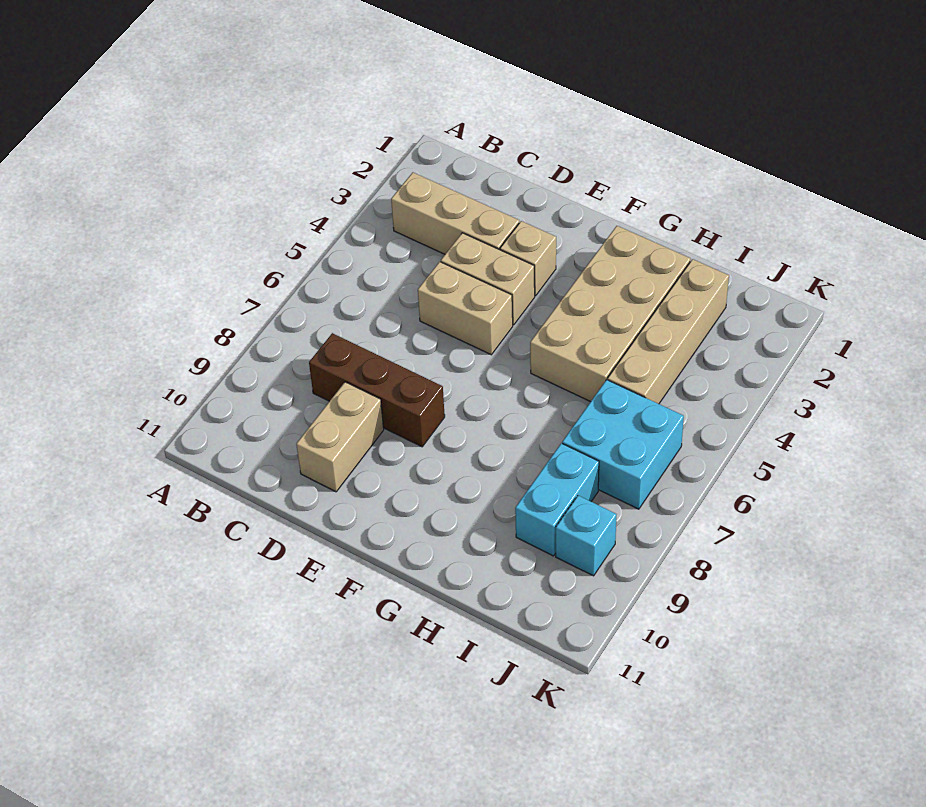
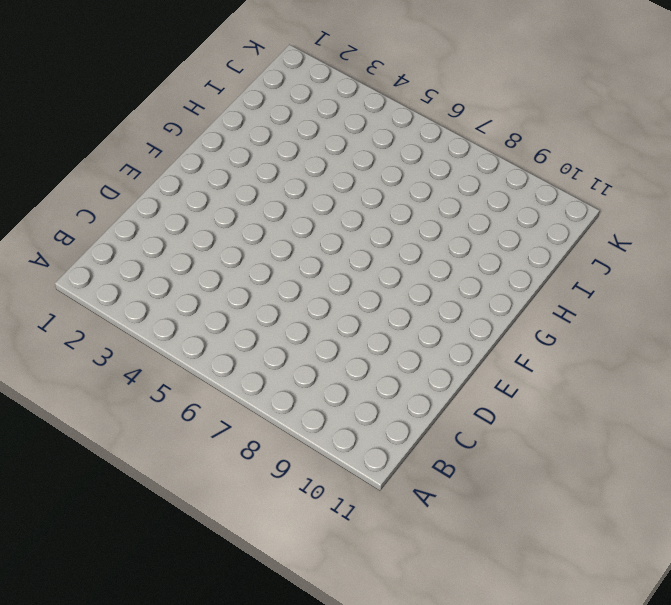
none -> tan 1x3 brick [391,172,519,254]
none -> brown 1x3 brick [309,333,445,447]

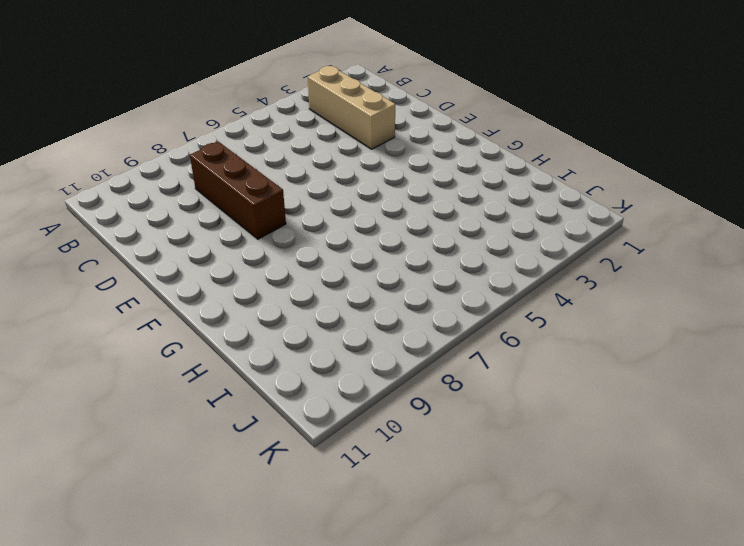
none -> tan 1x2 brick [441,233,535,325]
none -> tan 1x2 brick [418,262,513,355]

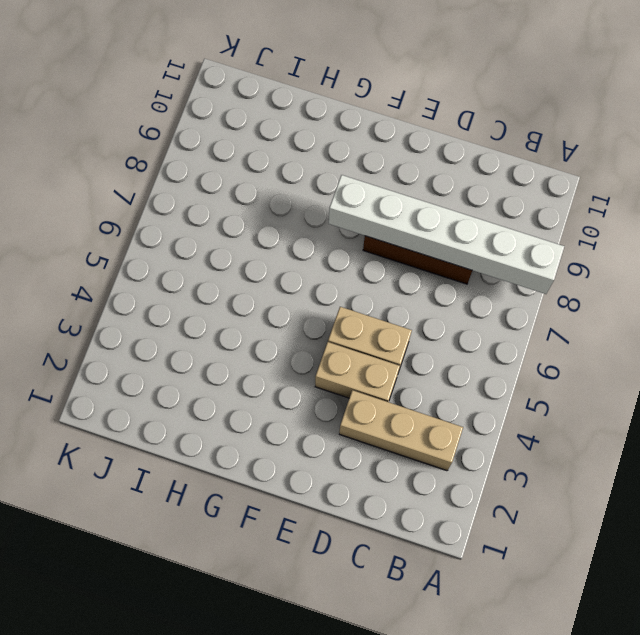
white 1x6 brick [329,175,564,294] -> none
none -> tan 1x2 brick [296,382,384,492]
none -> tan 1x1 brick [500,221,556,296]

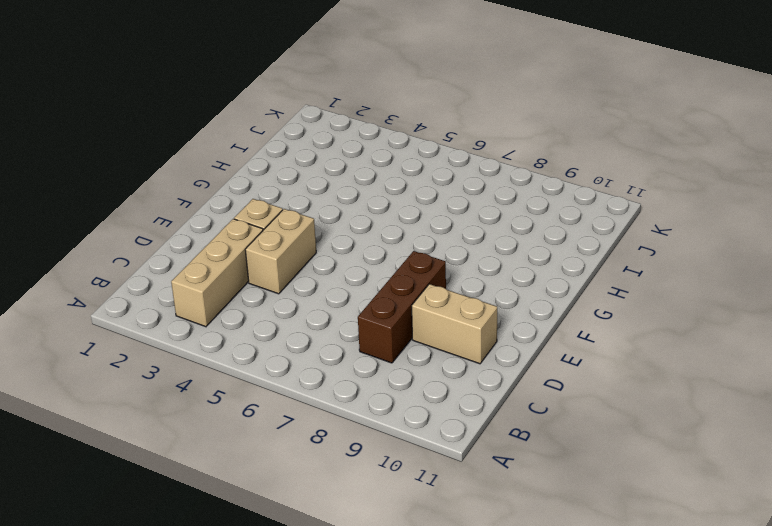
none -> tan 1x2 brick [418,262,513,355]
none -> tan 2x4 brick [530,226,690,402]

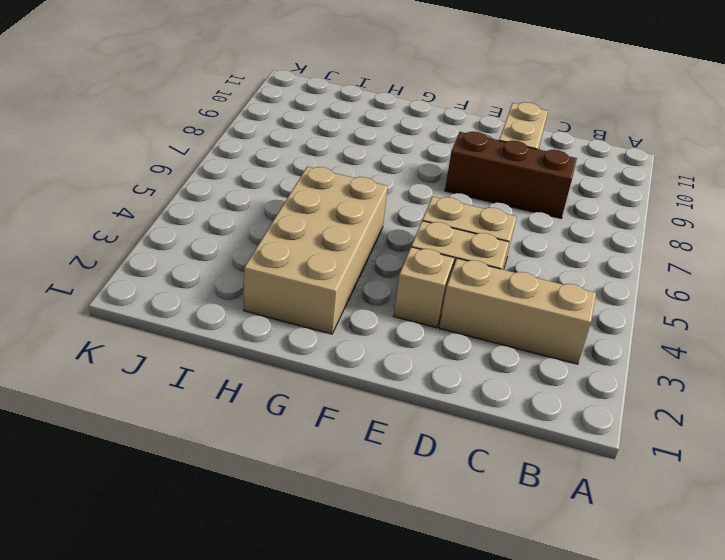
none -> tan 1x4 brick [608,259,729,404]
none -> cyan 2x2 brick [562,380,684,509]

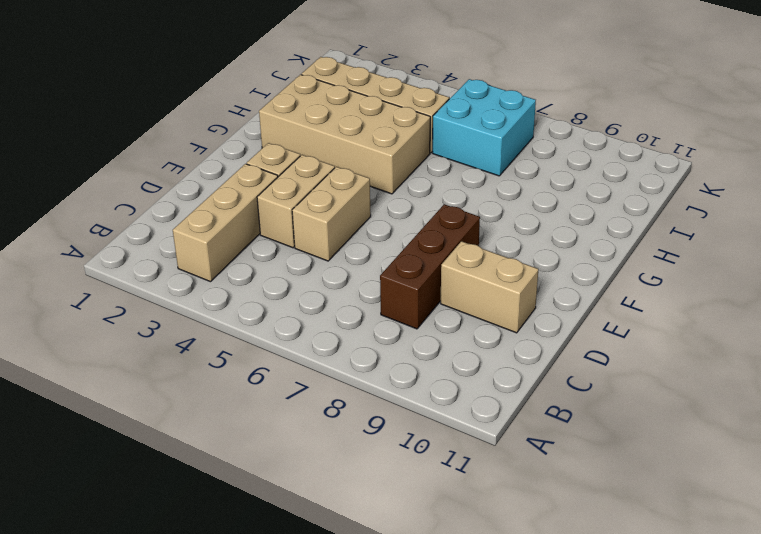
none -> cyan 1x2 brick [515,443,599,556]
none -> cyan 1x1 brick [556,496,617,576]

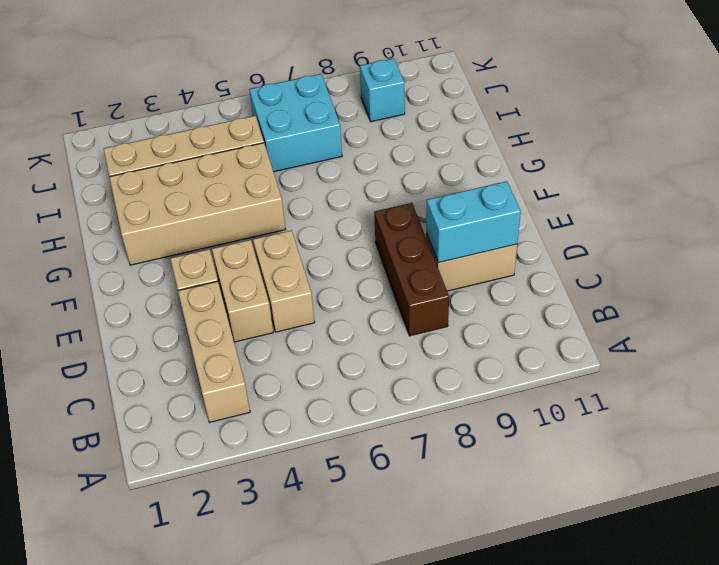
cyan 1x2 brick [426,181,521,263] -> cyan 1x2 brick moved to [515,443,599,556]

